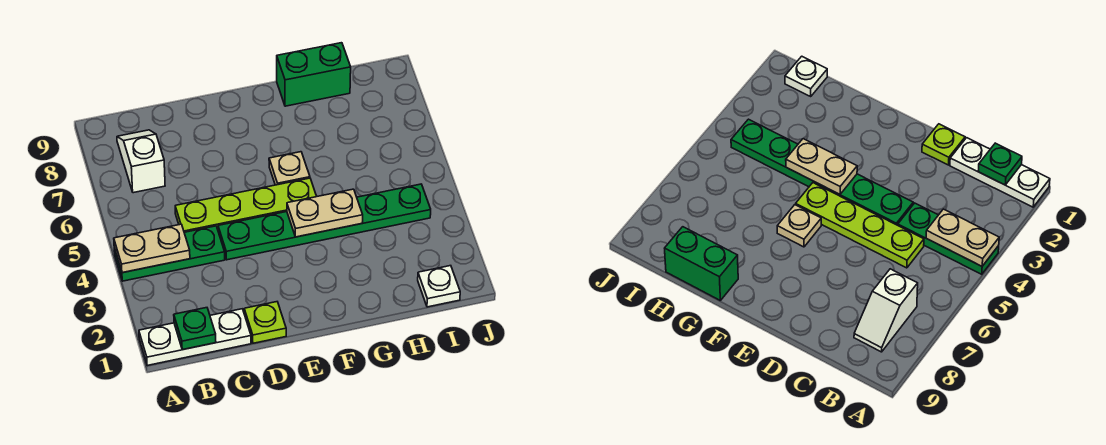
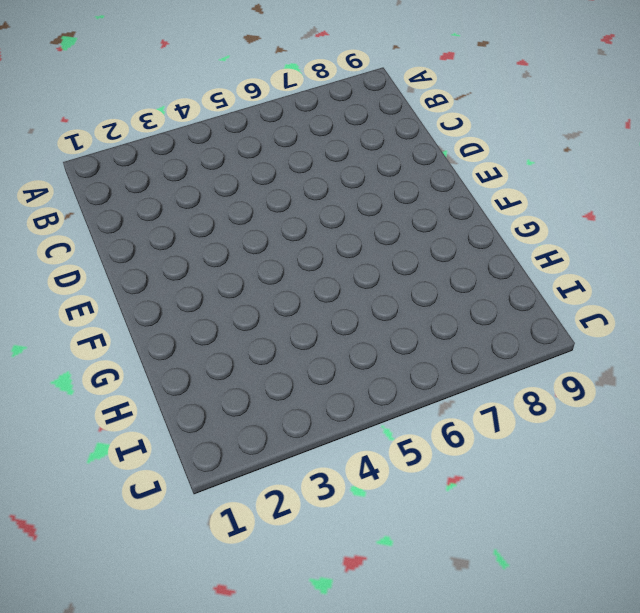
none -> white 1x3 plate [139,309,251,366]
none -> green 1x3 plate [114,226,225,281]
none -> white 1x2 slope [117,130,165,193]

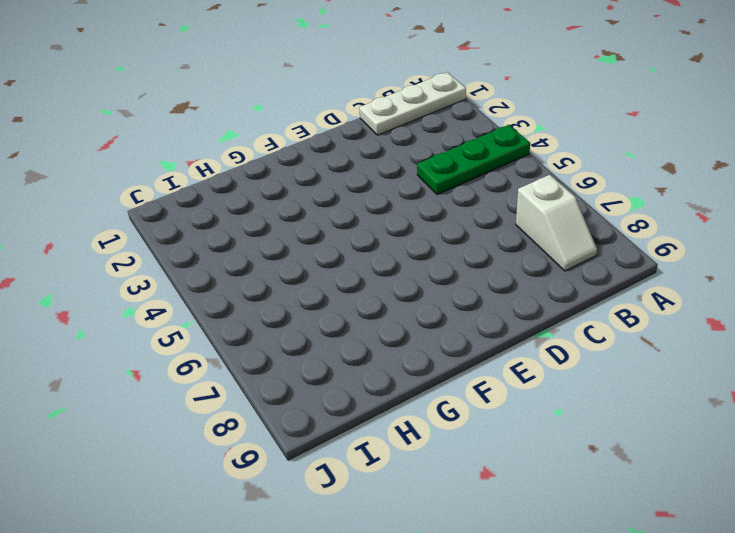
none -> lime 1x4 plate [175,178,317,232]
none -> lime 1x1 plate [244,302,286,343]
none -> green 1x6 plate [218,184,431,260]

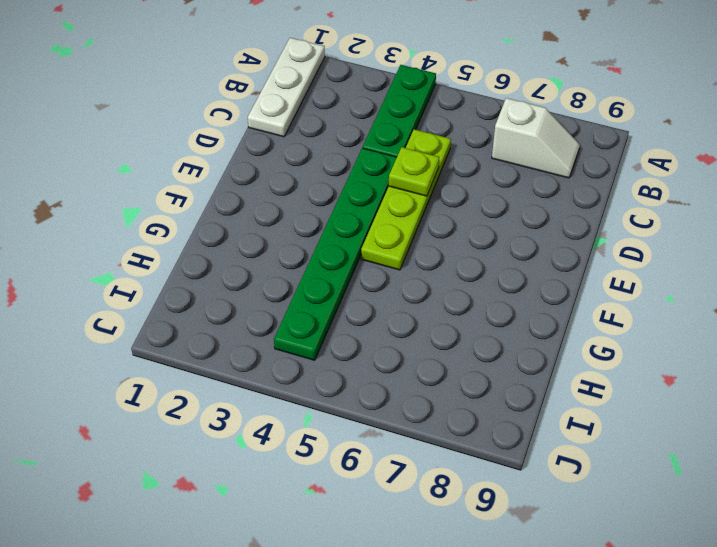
lime 1x1 plate [389,147,439,196] -> lime 1x1 plate moved to [244,302,286,343]
none -> tan 1x1 plate [269,152,310,185]
none -> green 1x2 brick [277,43,351,106]
none -> white 1x1 plate [418,266,460,307]

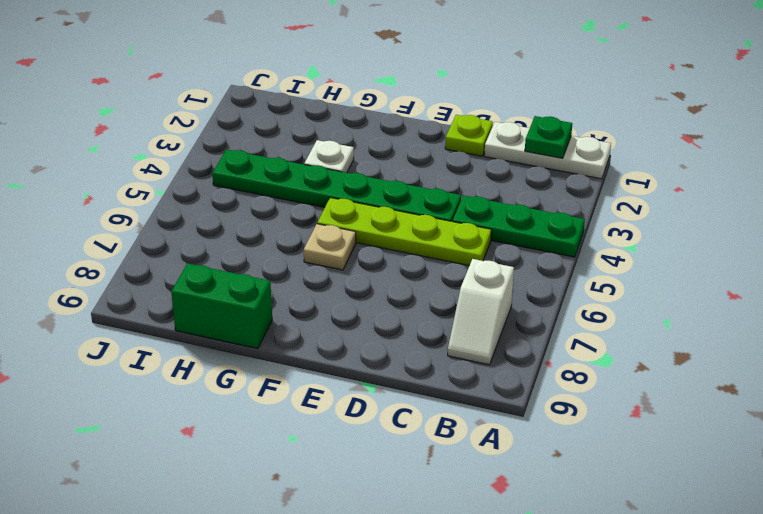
white 1x1 plate [304,140,354,173] -> white 1x1 plate moved to [418,266,460,307]
none -> tan 1x2 plate [114,224,190,273]
none -> tan 1x2 plate [287,189,363,237]

